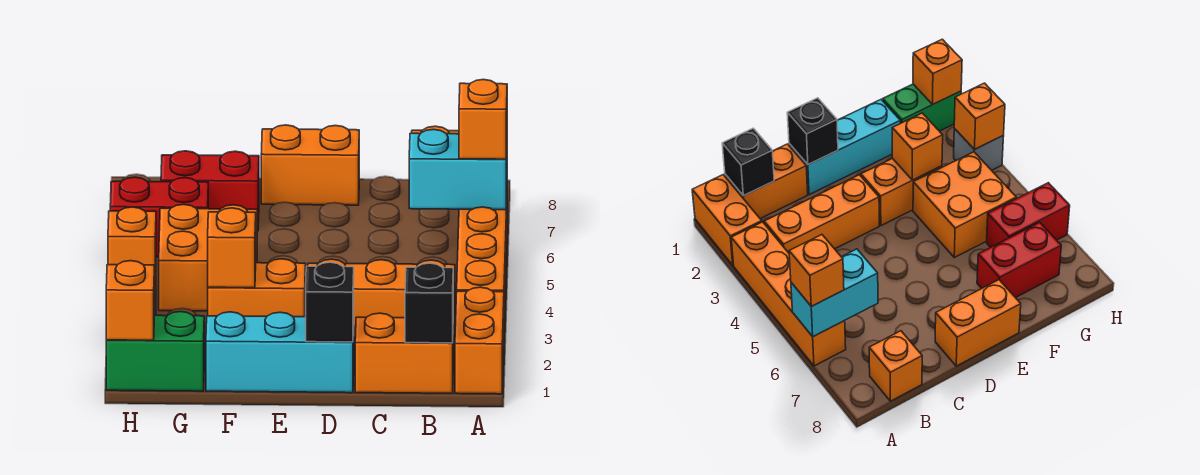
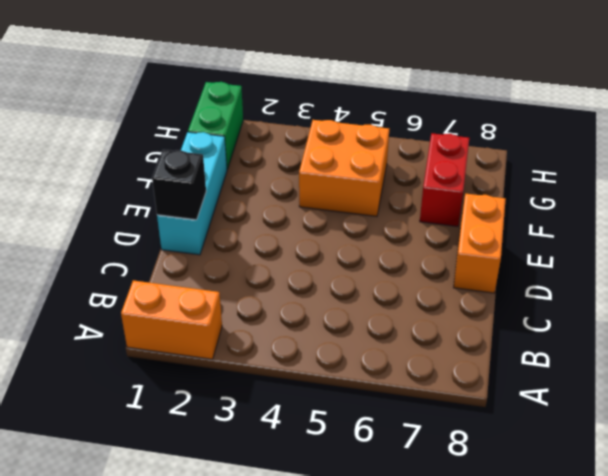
none -> orange 1x4 brick [457,207,507,324]
none -> orange 1x2 brick [355,313,453,393]
none -> orange 1x3 brick [308,259,455,340]

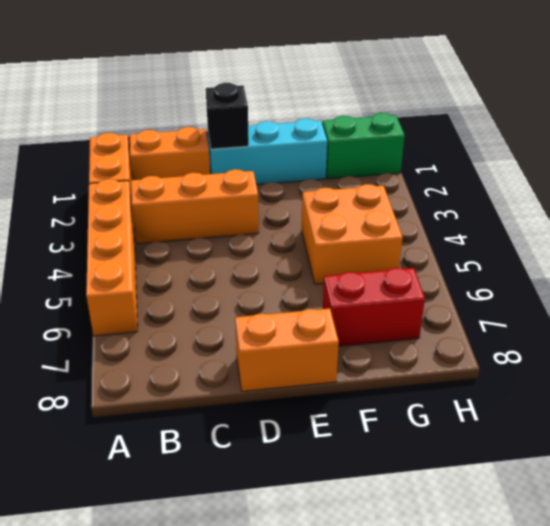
none -> orange 1x1 brick [869,331,922,401]
none -> orange 1x2 brick [208,259,306,317]
none -> red 1x2 brick [110,177,208,257]

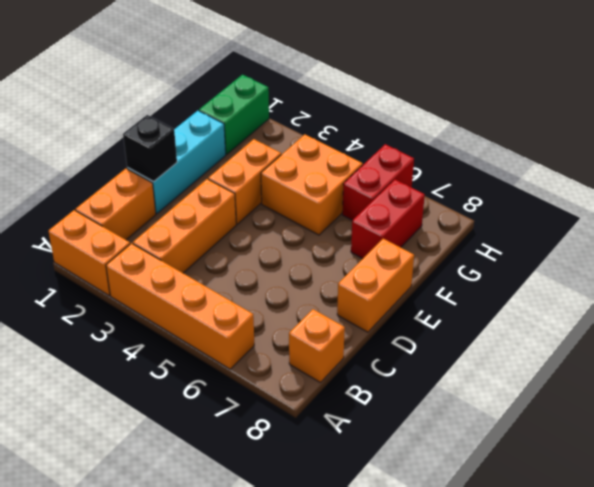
none -> grey 1x1 brick [954,129,1004,170]
none -> cyan 1x2 brick [409,129,507,210]
none -> black 1x1 brick [405,263,453,343]

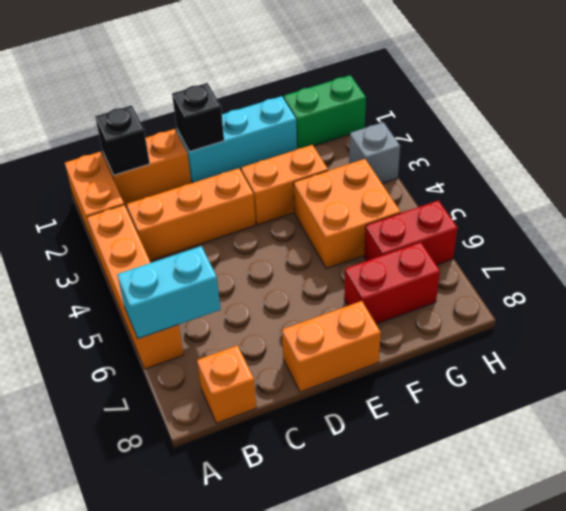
none -> orange 1x1 brick [208,208,256,288]
none -> orange 1x1 brick [106,261,155,340]
none -> orange 1x1 brick [108,207,156,282]

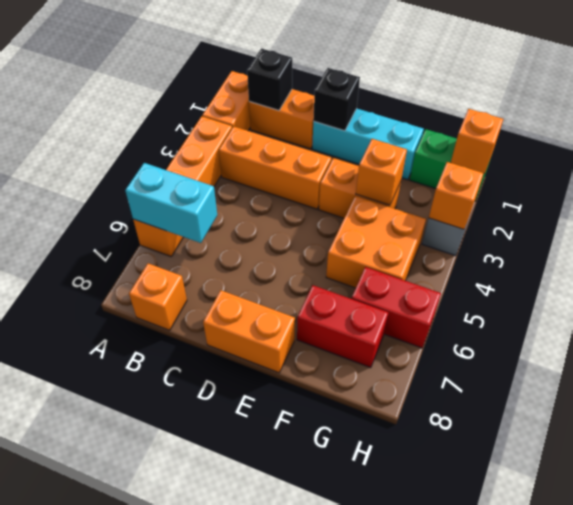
none -> orange 1x1 brick [459,79,507,159]

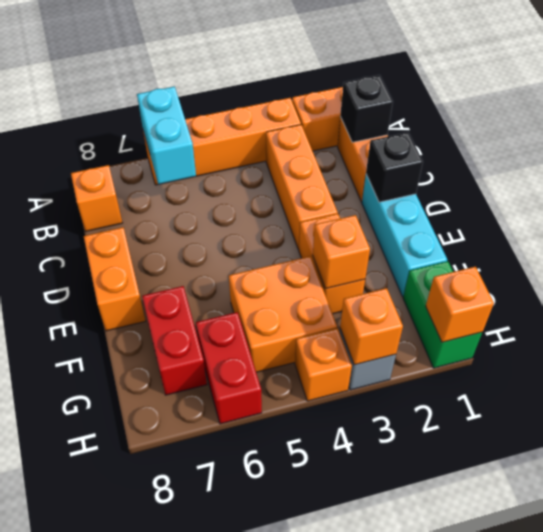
orange 1x1 brick [295,328,352,401] -> orange 1x1 brick moved to [459,79,507,159]

